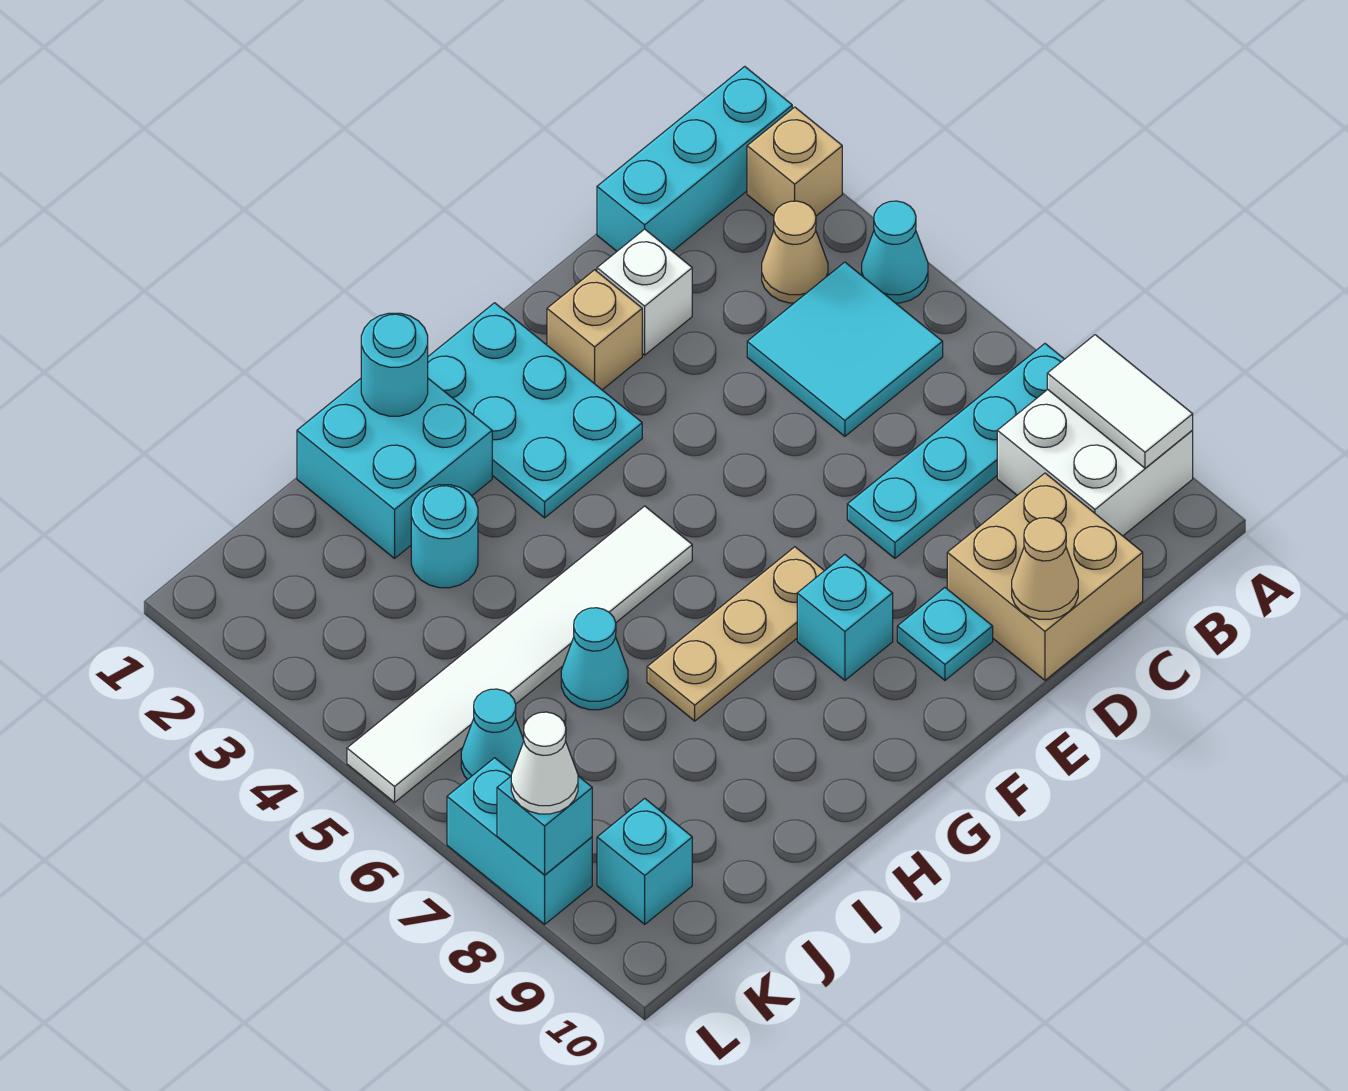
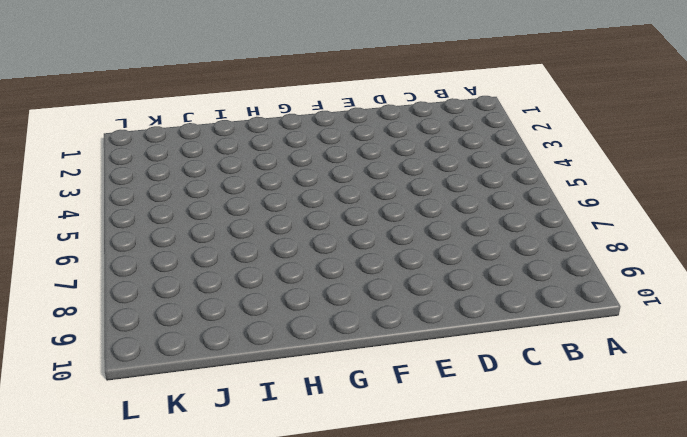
none -> cyan 1x3 brick [597,67,792,251]
none -> tan 1x1 brick [747,107,842,216]
none -> cyan 1x1 cone [862,201,928,303]

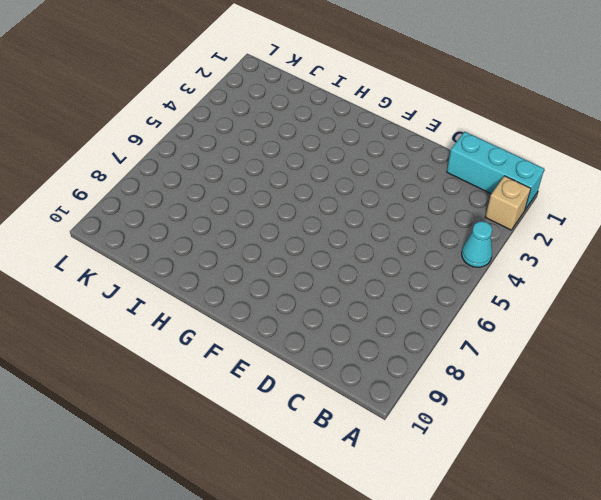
none -> cyan 1x4 plate [847,344,1064,558]
none -> white 2x2 brick [997,390,1193,536]
none -> tan 1x1 cone [762,201,828,303]

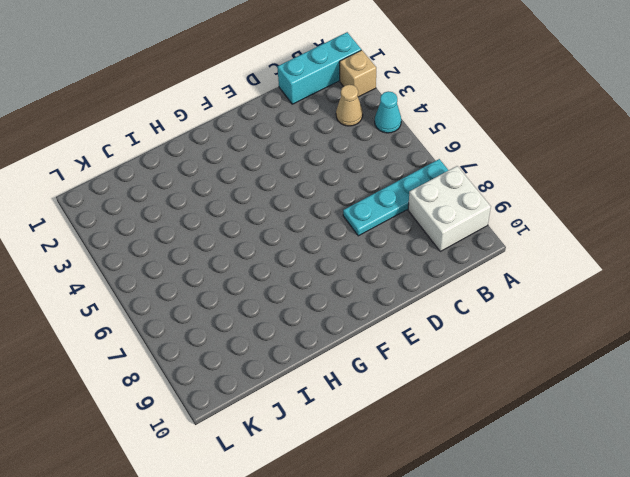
none -> cyan 2x2 tile [747,262,943,436]
none -> tan 2x2 brick [947,473,1143,680]
none -> white 1x1 brick [597,229,692,355]

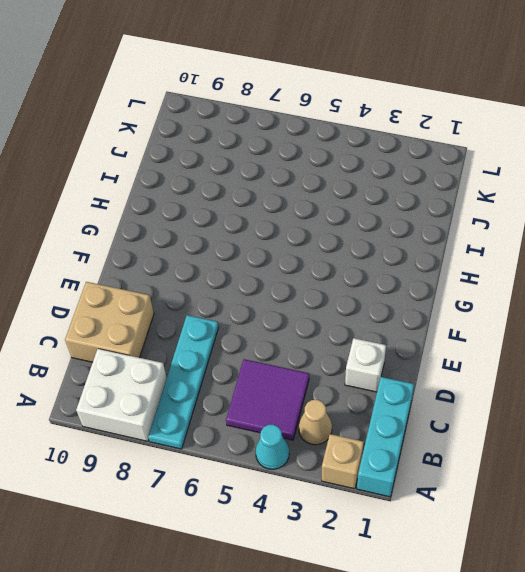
purple 2x2 tile [226,359,309,440] -> cyan 2x2 tile [747,262,943,436]
none -> tan 1x1 brick [547,270,642,390]
none -> cyan 1x1 plate [897,588,993,680]
none -> cyan 2x3 plate [428,303,642,518]

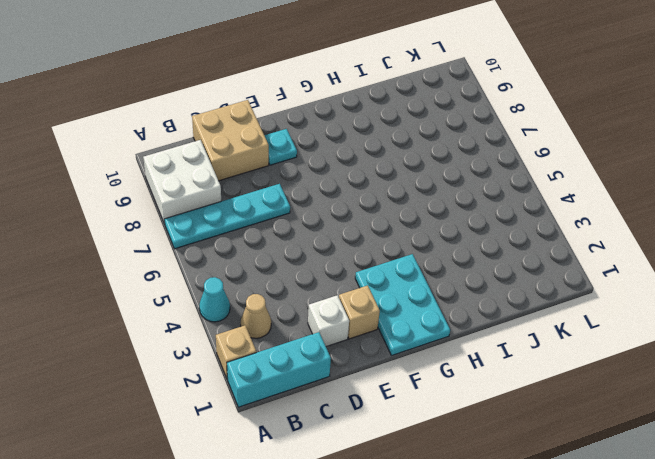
none -> cyan 2x2 tile [747,262,943,436]
none -> tan 1x3 plate [647,547,824,721]
none -> cyan 1x1 brick [797,555,893,680]

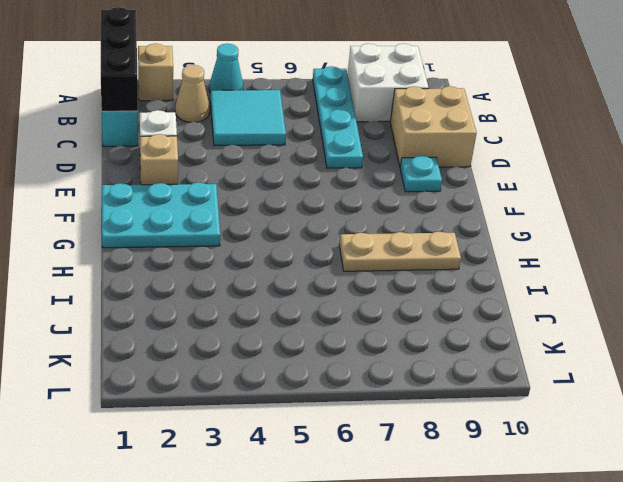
black 1x3 brick [101,7,138,111] -> none
tan 1x3 plate [339,231,461,271] -> tan 1x3 plate turned to [647,547,824,721]
none -> cyan 1x1 brick [797,555,893,680]
none -> white 1x6 tile [347,506,692,802]
none -> cyan 2x2 brick [297,379,492,558]

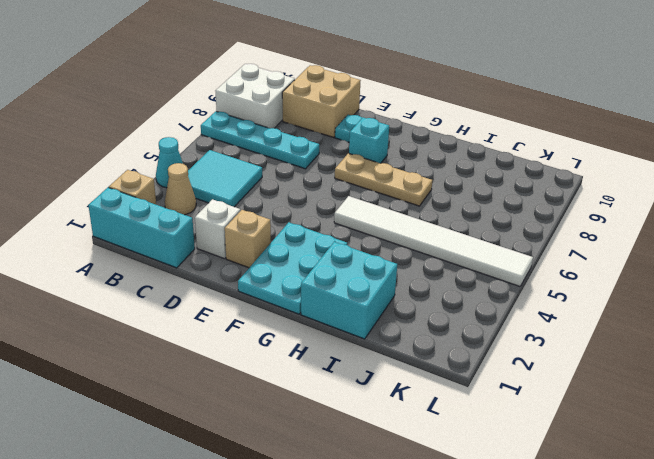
none -> cyan 1x1 round brick [411,485,478,588]
none -> cyan 1x1 cone [561,608,628,710]
none -> cyan 1x1 cone [461,689,524,780]

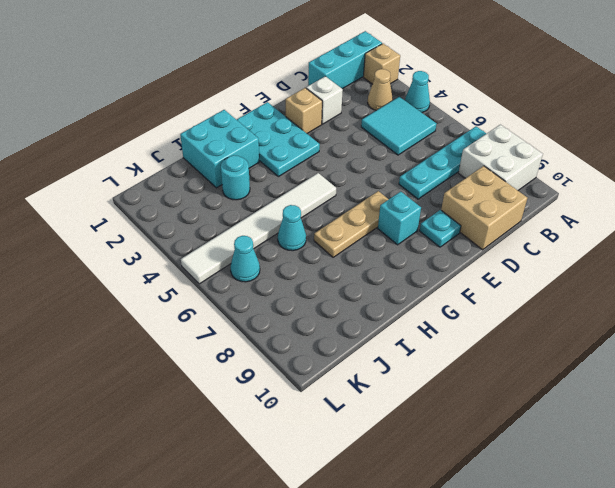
none -> cyan 1x1 brick [597,798,692,924]
none -> cyan 1x2 brick [447,758,592,924]
none -> white 1x2 tile [1047,335,1193,468]

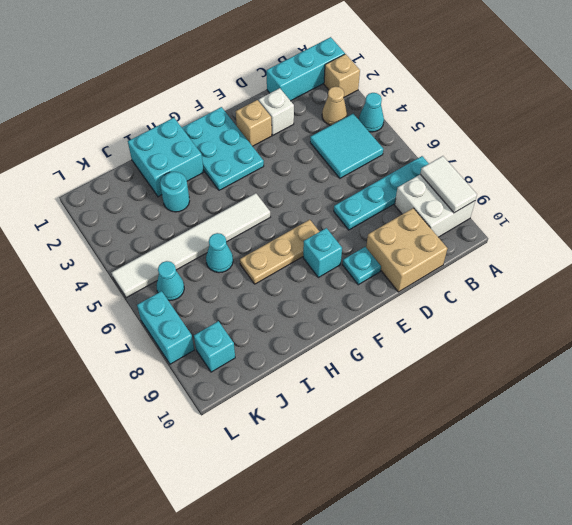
none -> tan 1x1 cone [1012,518,1078,619]
none -> cyan 1x1 round brick [361,313,428,416]
none -> cyan 1x1 brick [497,776,592,875]

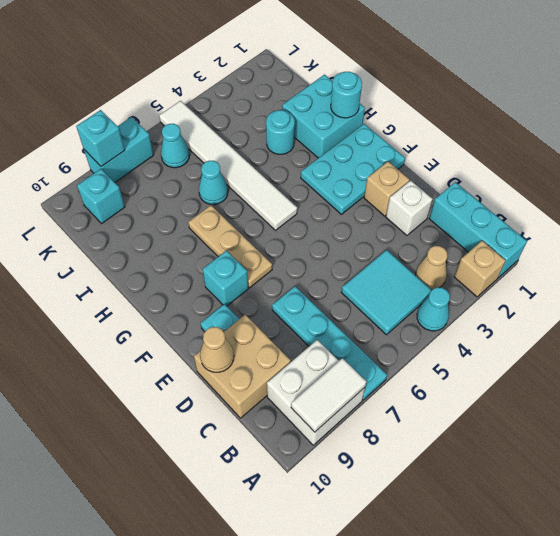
none -> white 1x1 cone [511,712,578,814]

